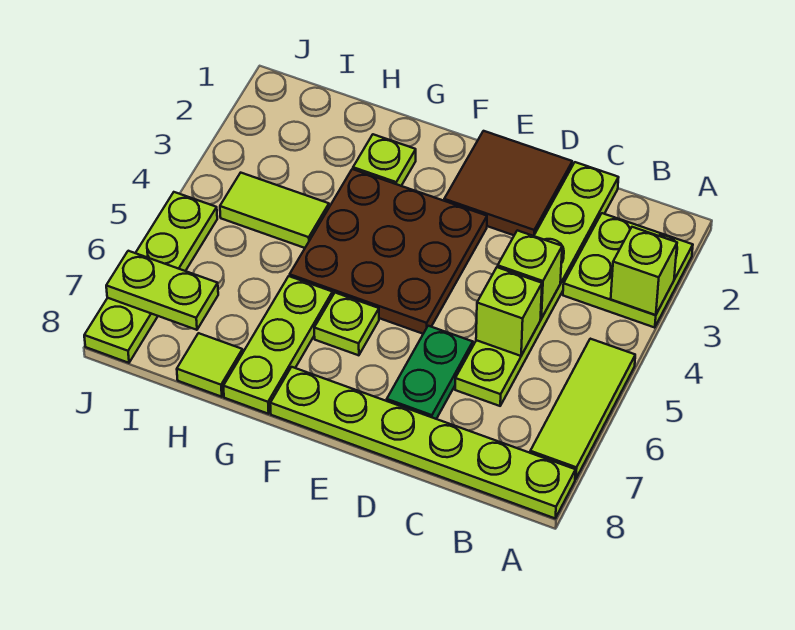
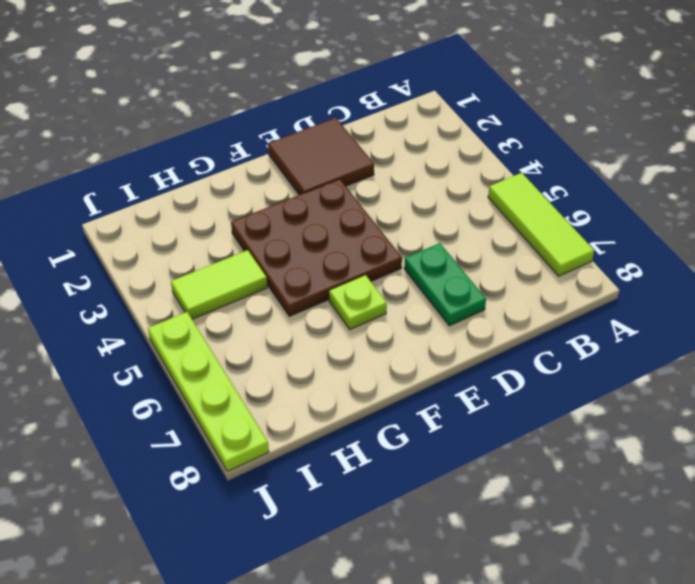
none -> lime 2x2 plate [563,213,693,328]
none -> lime 1x6 plate [270,367,576,518]
none -> lime 1x6 plate [455,162,619,406]

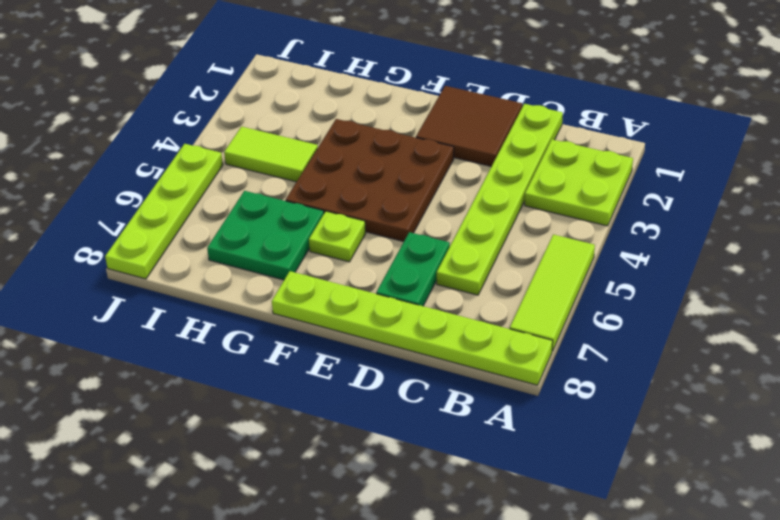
green 2x2 plate [207,191,324,280] -> lime 1x3 plate [223,276,333,414]
none -> lime 1x1 plate [353,134,416,186]
none -> lime 1x1 tile [177,333,243,397]
none -> lime 1x1 brick [611,227,677,315]

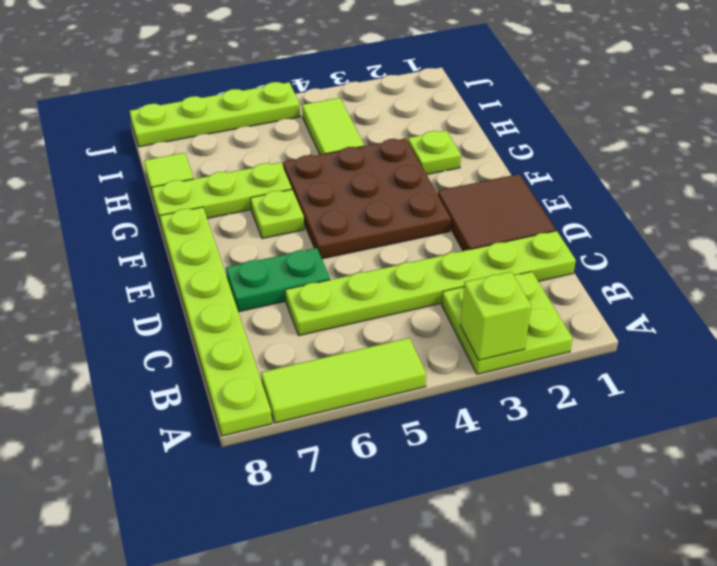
none -> lime 1x1 brick [498,230,562,318]
none -> lime 1x1 brick [476,267,542,356]
none -> lime 1x2 plate [106,251,218,330]

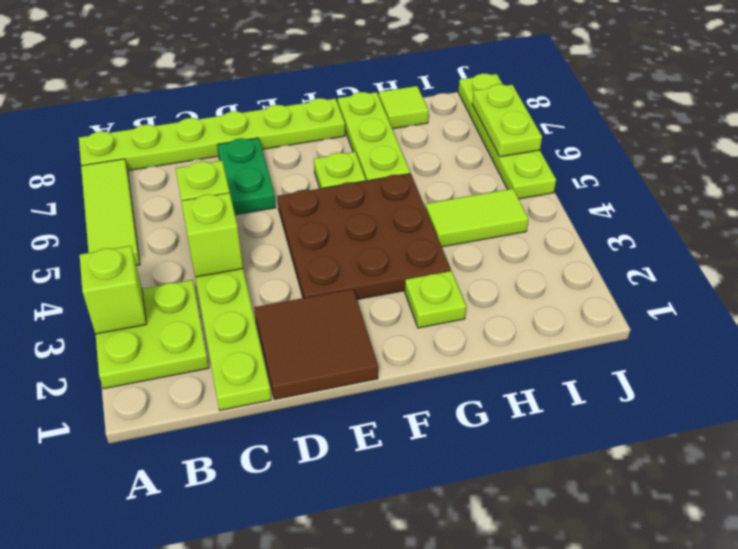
lime 1x2 plate [472,84,542,157] -> lime 1x2 plate turned to [106,251,218,330]

